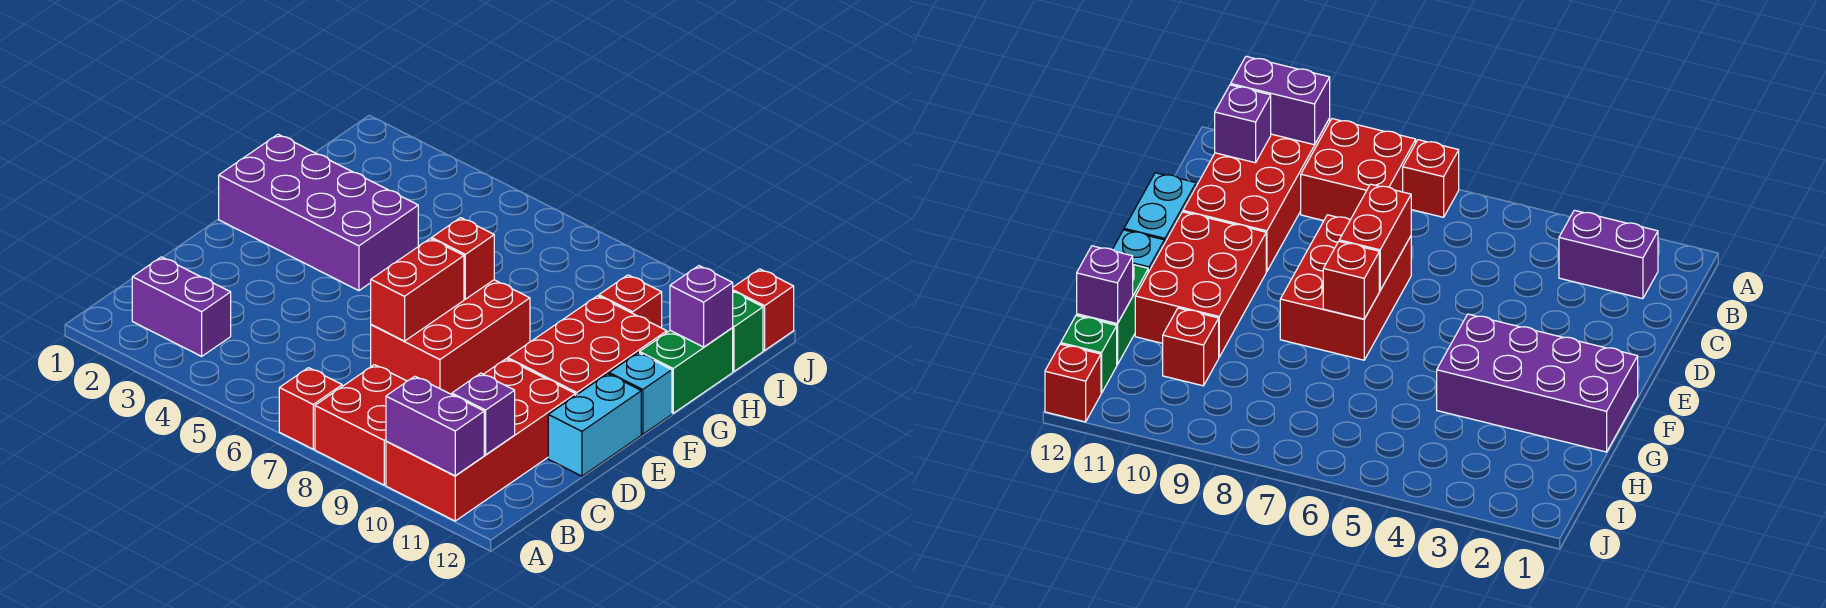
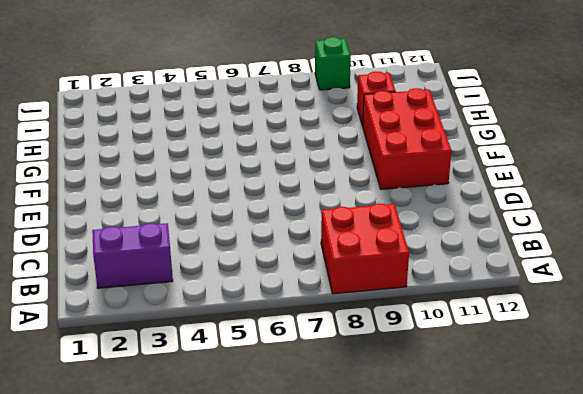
green 1x1 brick [315,37,351,90] -> green 1x1 brick moved to [732,292,763,371]
none -> red 1x1 brick [279,368,342,449]
none -> red 2x4 brick [386,359,575,521]
none -> red 2x3 brick [371,280,530,395]

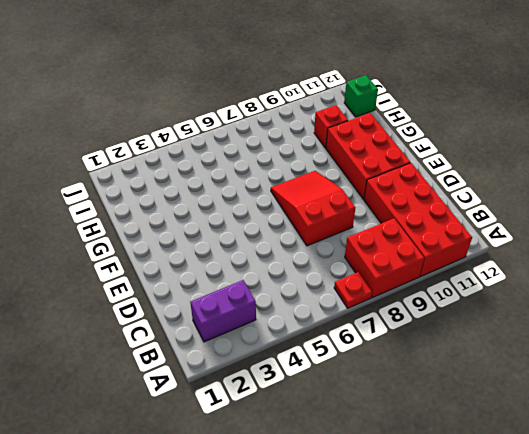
red 1x1 plate [334,272,372,308] -> red 1x1 brick [279,368,342,449]
red 2x3 slope [271,171,355,246] -> red 2x3 brick [371,280,530,395]
none -> cyan 1x2 brick [548,374,641,476]
none -> purple 2x4 brick [219,134,418,291]
none -> cyan 1x1 brick [609,353,672,434]

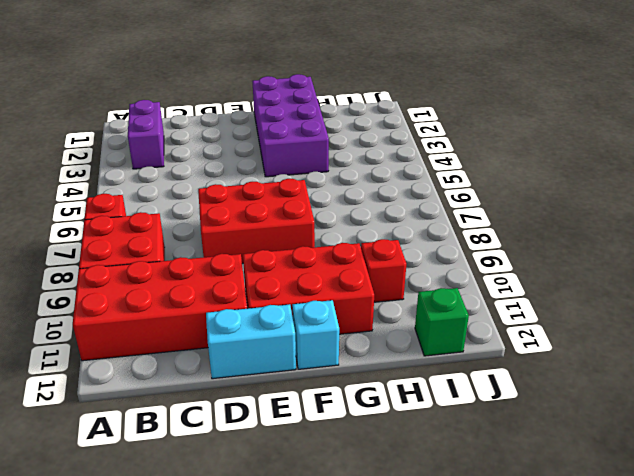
none -> green 1x2 brick [640,328,733,413]
none -> red 1x1 brick [733,269,794,350]
none -> purple 1x2 brick [386,376,484,476]

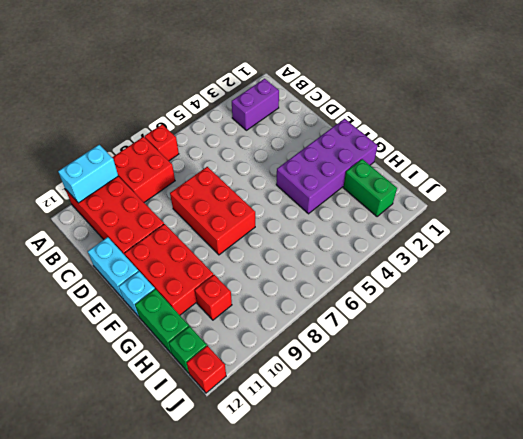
cyan 1x2 brick [58,145,118,203] -> purple 1x2 brick [386,376,484,476]
green 1x2 brick [343,159,397,217] -> none
none -> purple 1x1 brick [452,373,515,455]
none -> red 1x2 brick [371,239,464,341]
none -> red 1x1 brick [432,218,494,299]

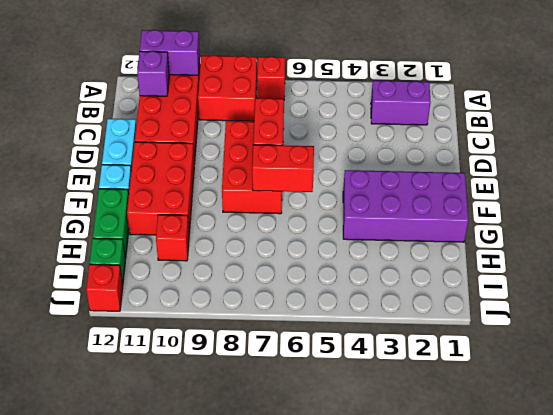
red 1x2 brick [252,145,314,192] -> red 1x1 brick [432,218,494,299]
none -> purple 1x1 brick [670,266,733,347]

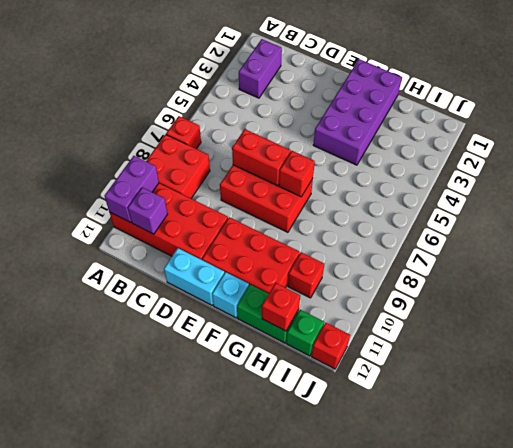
red 1x1 brick [262,283,300,331] -> purple 1x1 brick [670,266,733,347]

